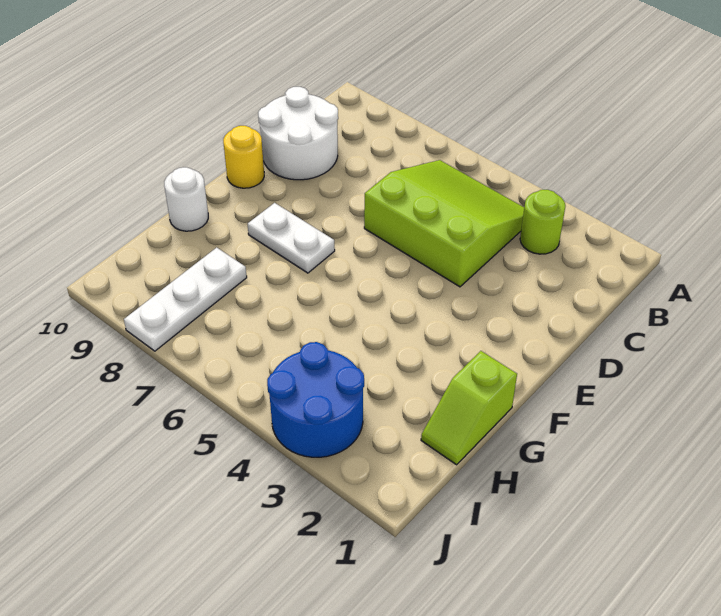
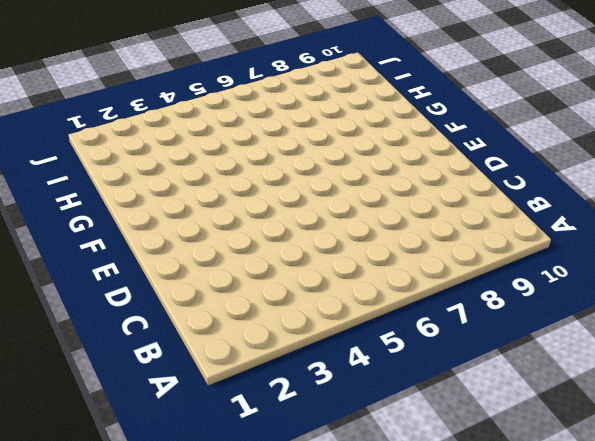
none -> lime 1x1 round brick [520,190,565,254]
none -> lime 3x3 slope [364,160,524,287]

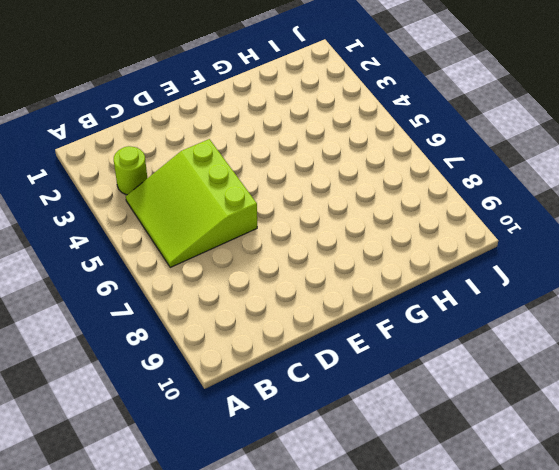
none -> white 2x2 round brick [258,87,338,180]
none -> yellow 1x1 round brick [223,126,264,188]

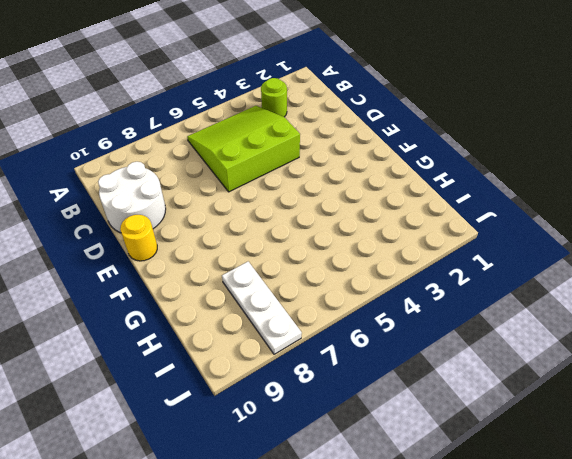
none -> white 1x2 plate [248,203,335,273]
none -> lime 1x2 slope [421,351,517,465]

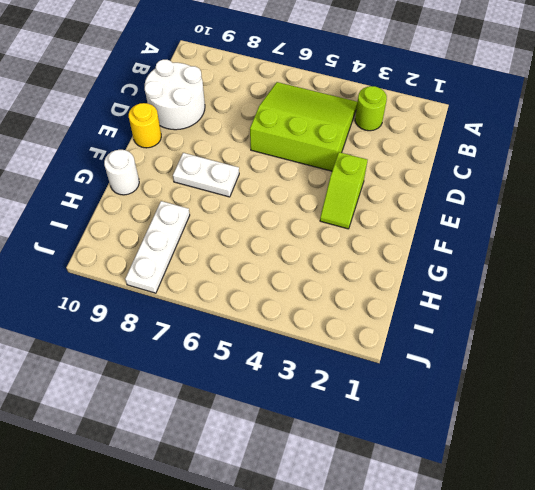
lime 1x2 slope [320,152,367,229] -> lime 1x2 slope moved to [421,351,517,465]
none -> blue 2x2 round brick [267,342,364,457]

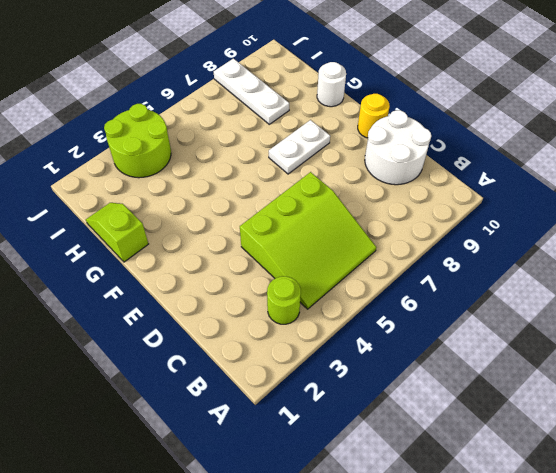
lime 2x2 round brick [104,104,171,178] -> blue 2x2 round brick [267,342,364,457]

